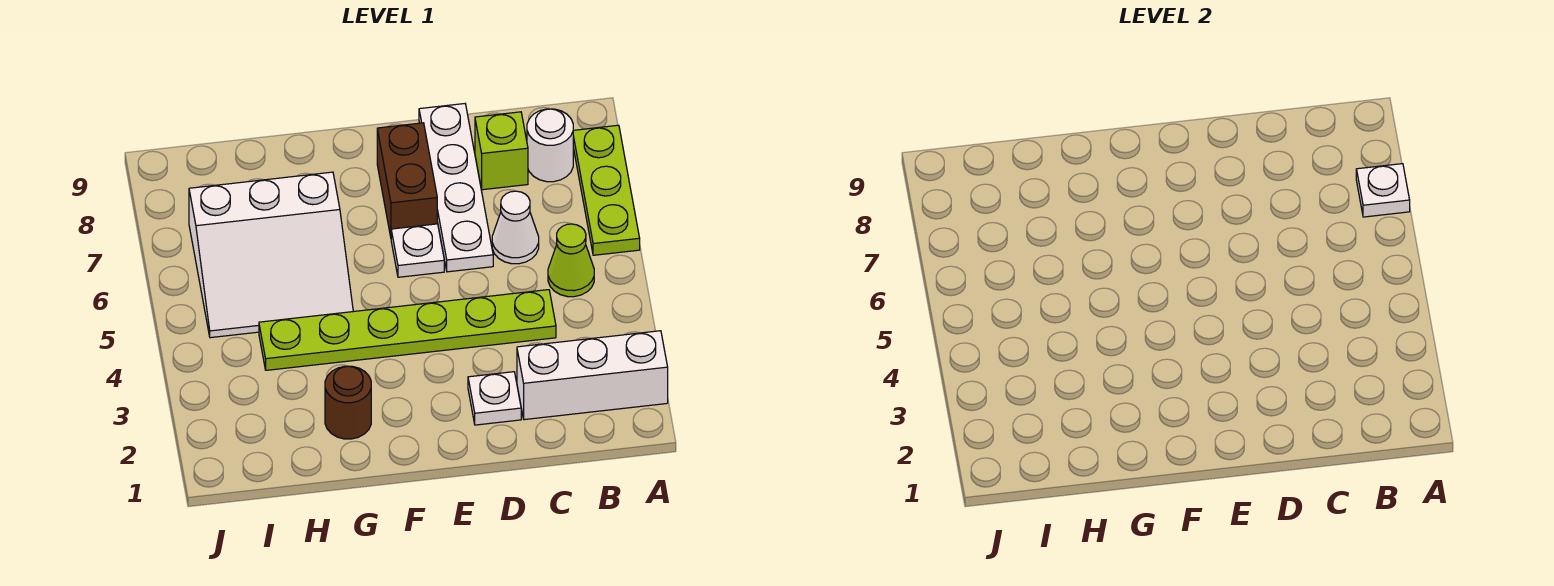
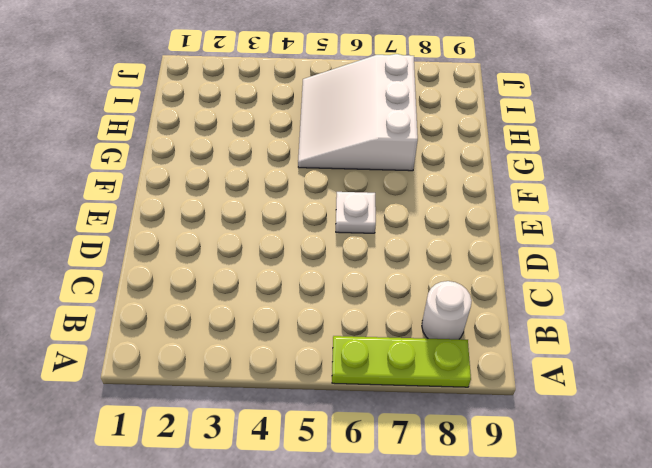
none -> white 1x3 brick [517,331,668,420]
none -> lime 1x1 cone [548,224,594,297]
none -> lime 1x6 plate [259,290,556,370]

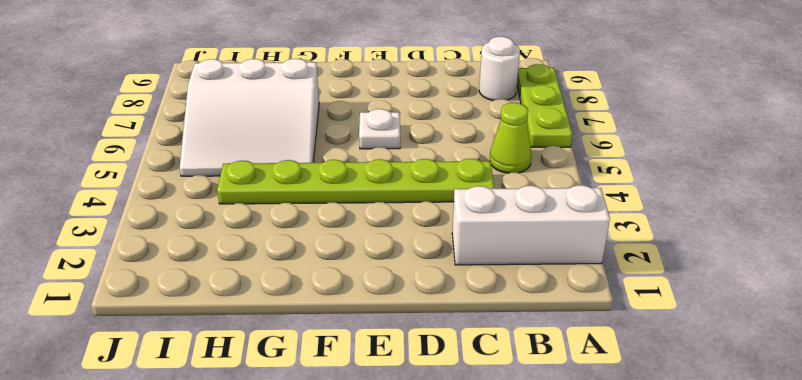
none -> white 1x1 cone [492,191,539,264]
none -> lime 1x1 brick [475,112,528,190]
none -> white 1x1 plate [468,372,521,425]

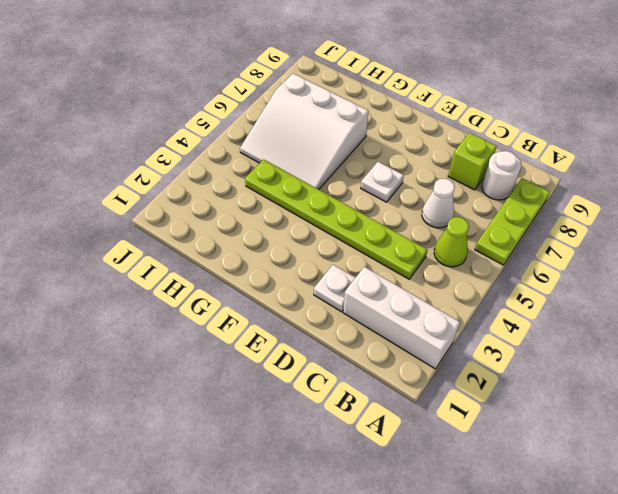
none -> white 1x4 plate [419,104,493,272]
none -> brown 1x2 brick [377,123,437,237]
none -> brown 1x1 round brick [325,366,371,439]

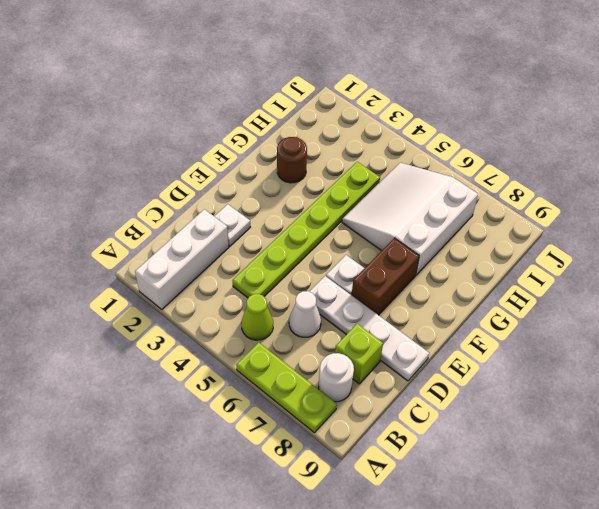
brown 1x2 brick [352,238,419,315] -> brown 1x2 brick turned to [377,123,437,237]
none -> white 1x1 plate [1356,164,1410,217]

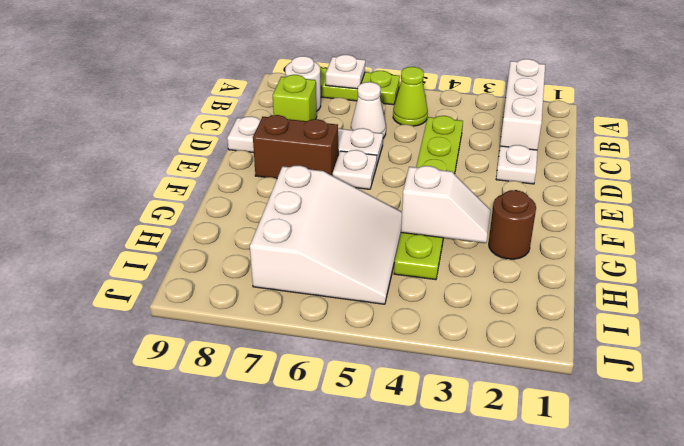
white 1x2 slope [401,166,490,243] -> none

